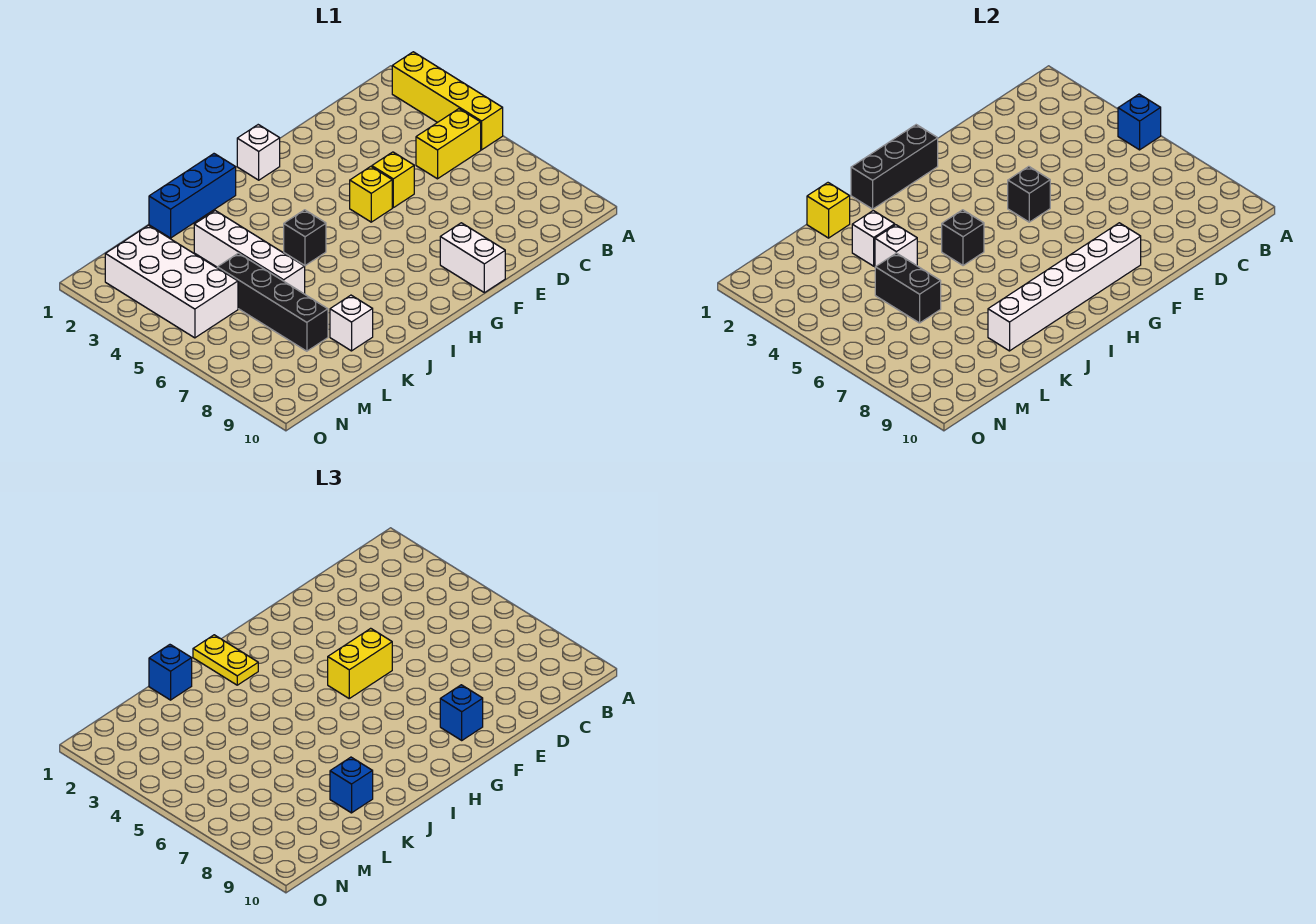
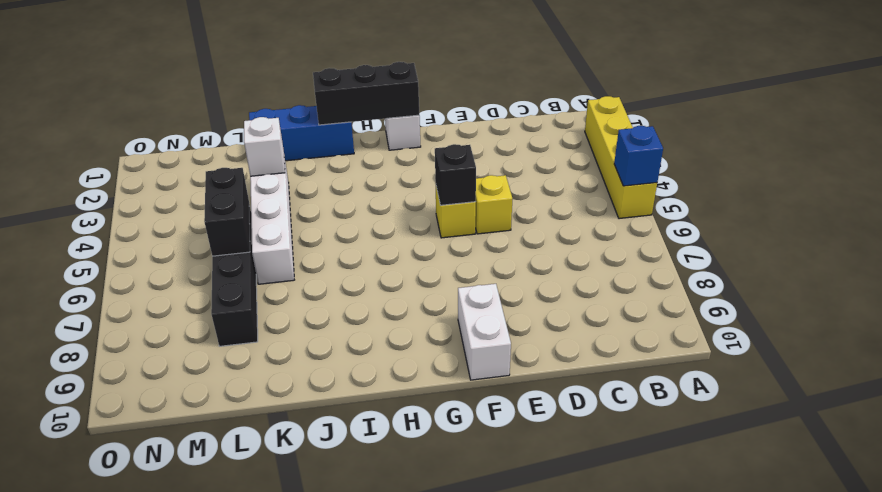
none -> yellow 1x2 brick [416,109,481,179]
none -> black 1x1 brick [284,210,326,266]
none -> white 1x1 brick [330,295,373,351]

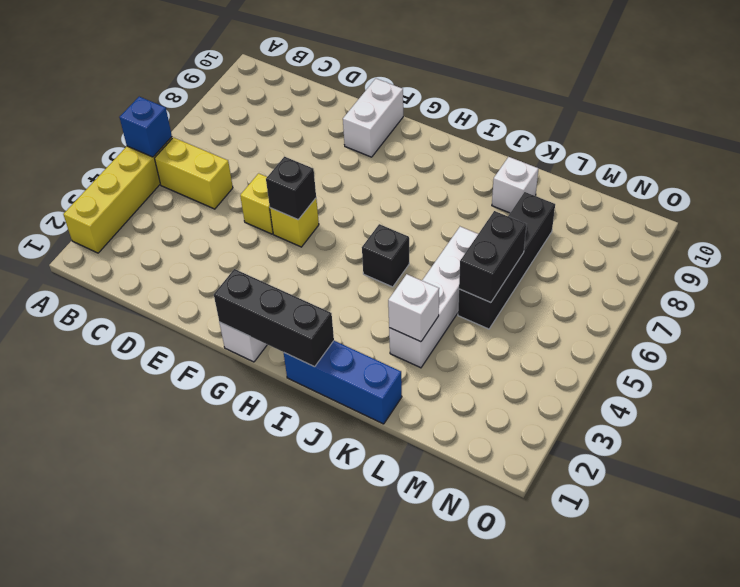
none -> white 2x4 brick [105,225,238,338]
none -> white 1x6 brick [988,223,1141,351]
none -> black 1x1 brick [942,210,984,266]

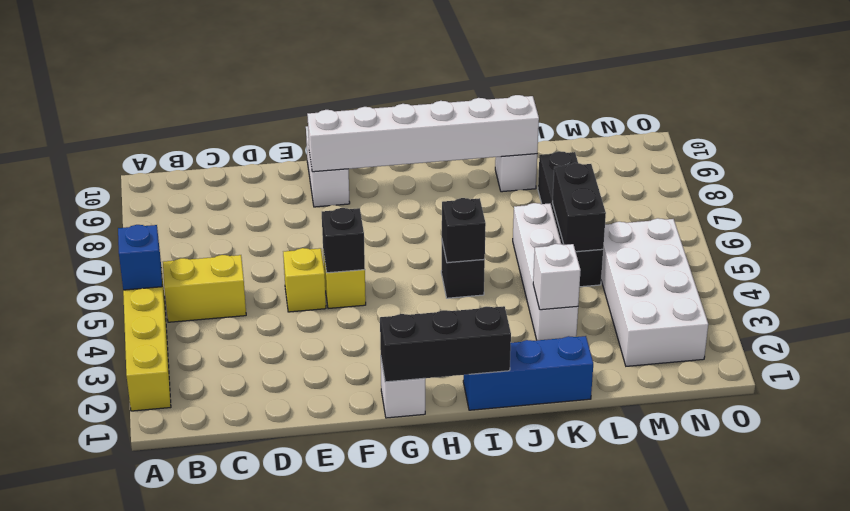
none -> yellow 1x1 brick [807,183,850,238]
none -> white 1x1 brick [875,225,917,267]
none -> yellow 1x2 brick [328,628,392,698]

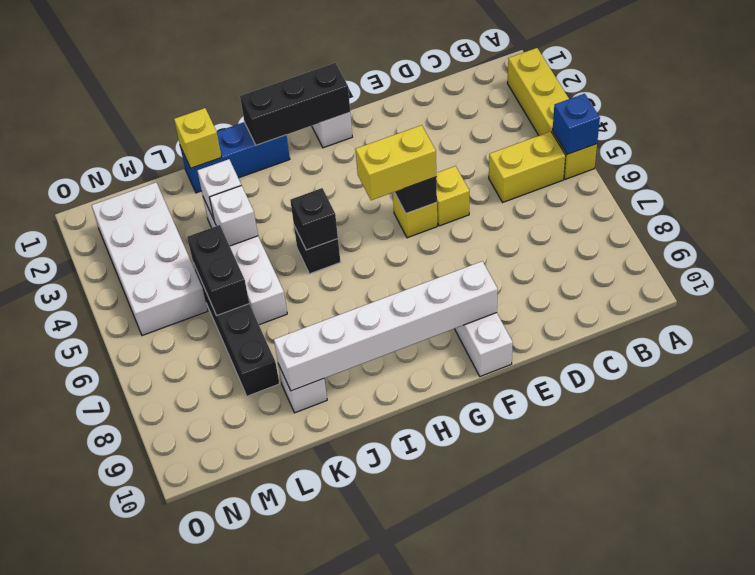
none -> blue 1x1 brick [440,685,483,740]
none -> yellow 1x2 plate [193,635,258,685]
none -> blue 1x1 brick [149,645,192,700]

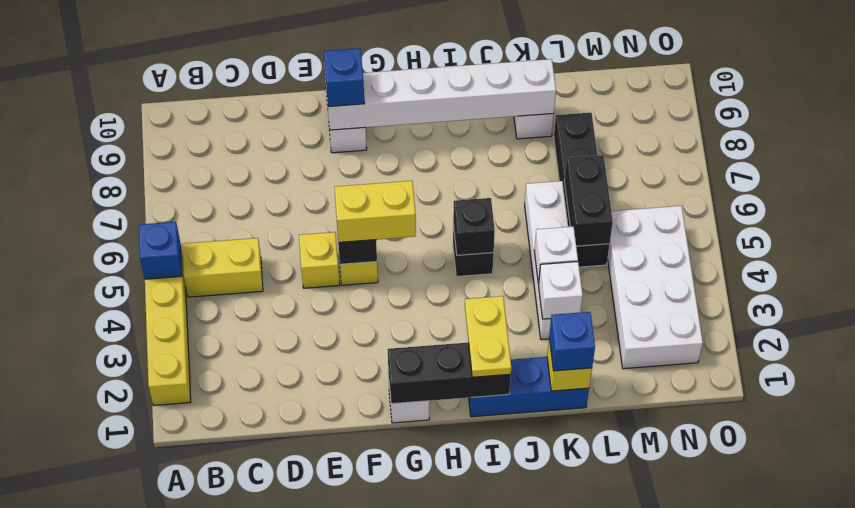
none -> blue 1x1 brick [330,757,373,813]

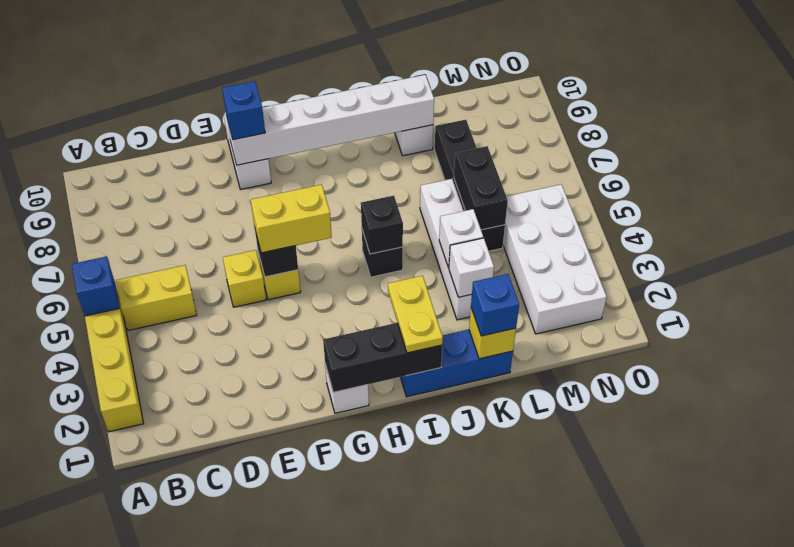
none -> blue 1x1 brick [330,757,373,813]

